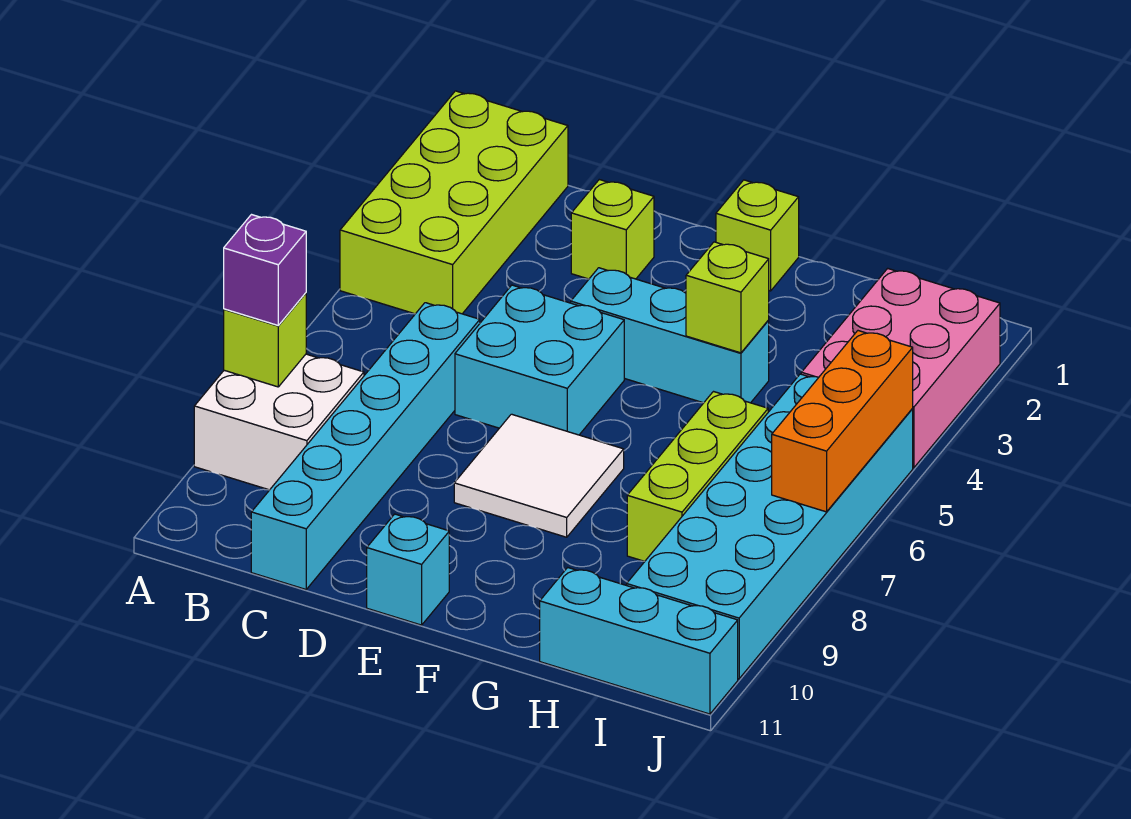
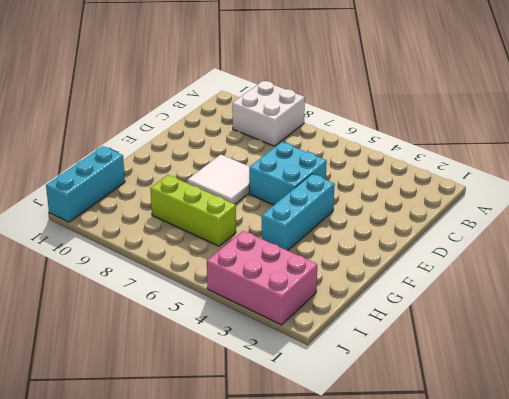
none -> lime 2x4 brick [340,91,568,314]
none -> cyan 1x6 brick [251,303,480,589]
none -> lime 1x1 brick [571,180,654,279]

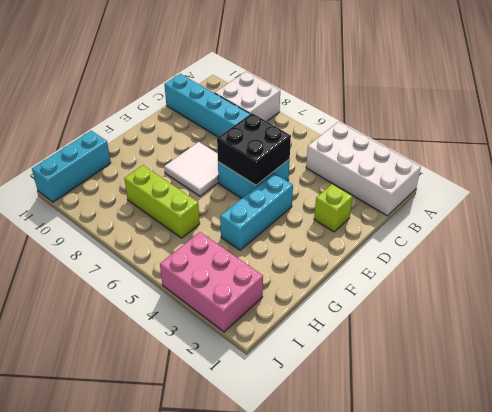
white 2x4 brick [306,122,421,216] -> lime 2x4 brick [340,91,568,314]
black 2x2 brick [217,113,291,185] -> none
none -> cyan 1x1 brick [367,514,449,625]
none -> lime 1x1 brick [716,180,799,291]
none -> cyan 2x6 brick [627,374,913,679]

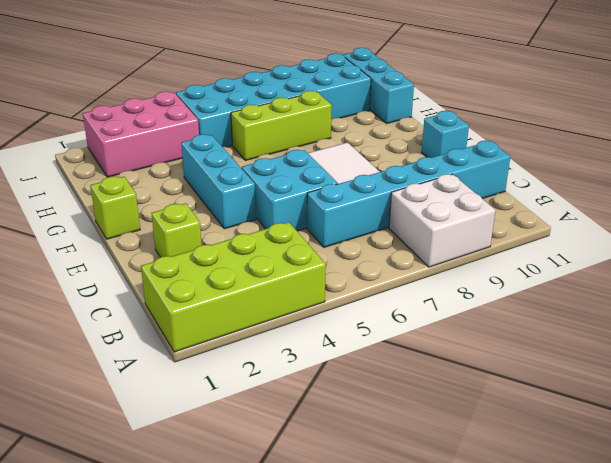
none -> lime 1x1 brick [224,293,306,387]
none -> lime 1x1 brick [686,242,769,353]
none -> orange 1x3 brick [772,331,913,512]

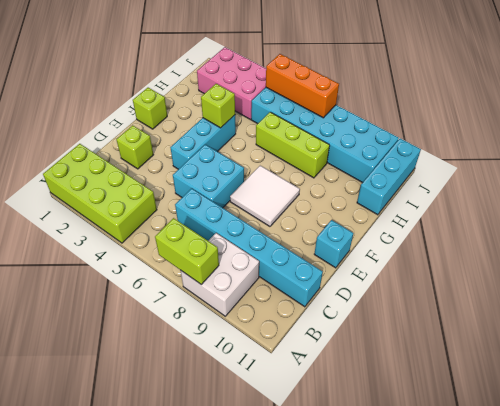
lime 1x2 brick [155,218,219,284] -> lime 1x1 brick [224,293,306,387]
none -> purple 1x1 brick [224,215,306,325]

